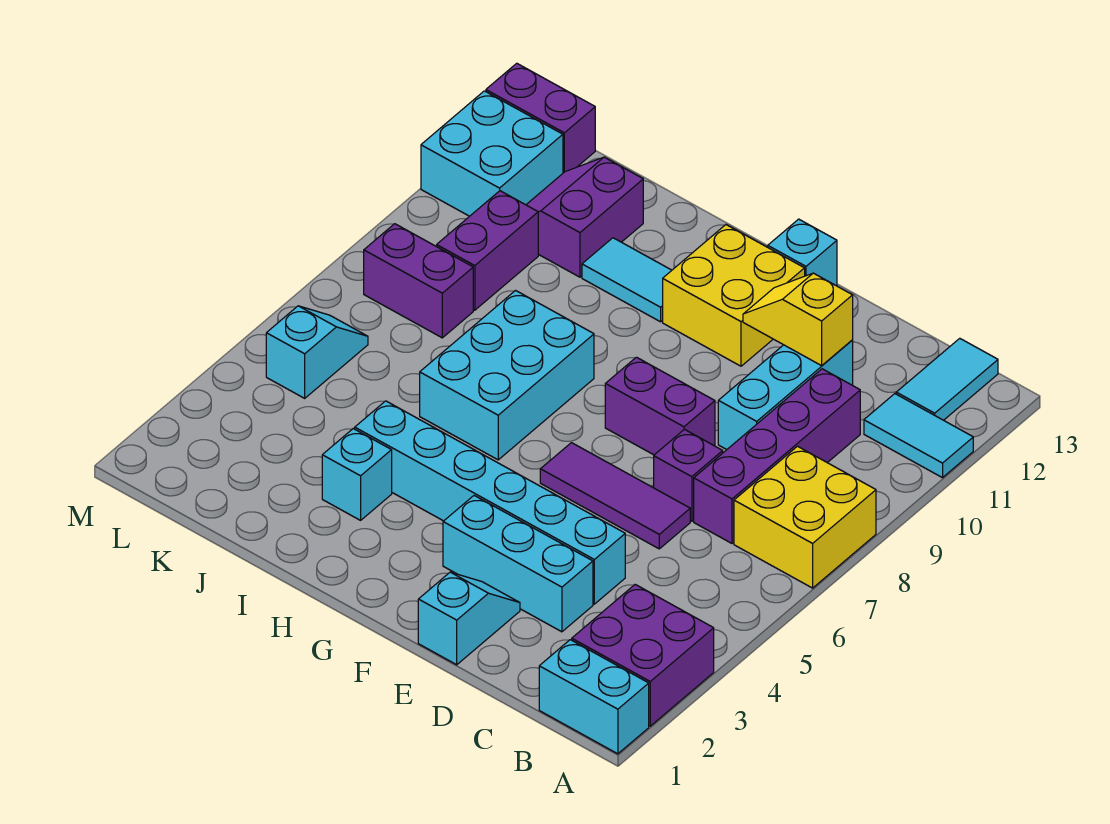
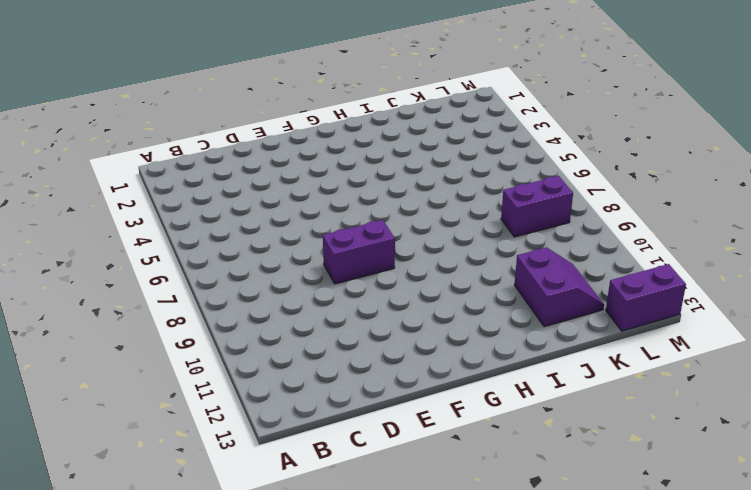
none -> cyan 1x2 brick [539,640,649,754]
none -> purple 2x2 brick [572,585,714,726]
none -> yellow 2x2 brick [734,446,876,588]

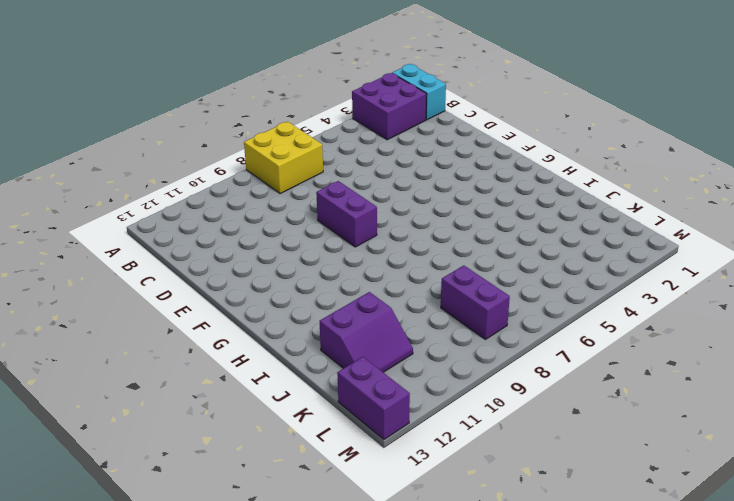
none -> cyan 1x2 tile [864,394,973,478]
none -> cyan 1x2 tile [896,338,998,420]
none -> purple 1x4 brick [694,369,860,543]

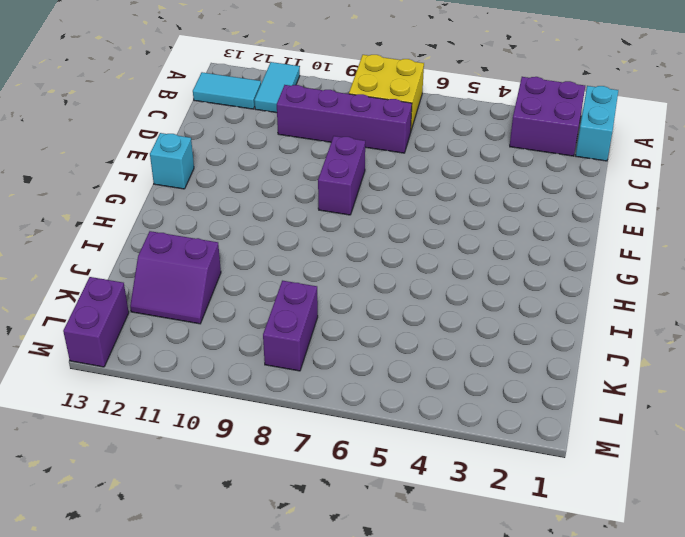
none -> cyan 1x3 brick [443,496,593,632]
none -> cyan 1x6 brick [355,401,625,604]
none -> purple 1x3 tile [540,443,690,549]

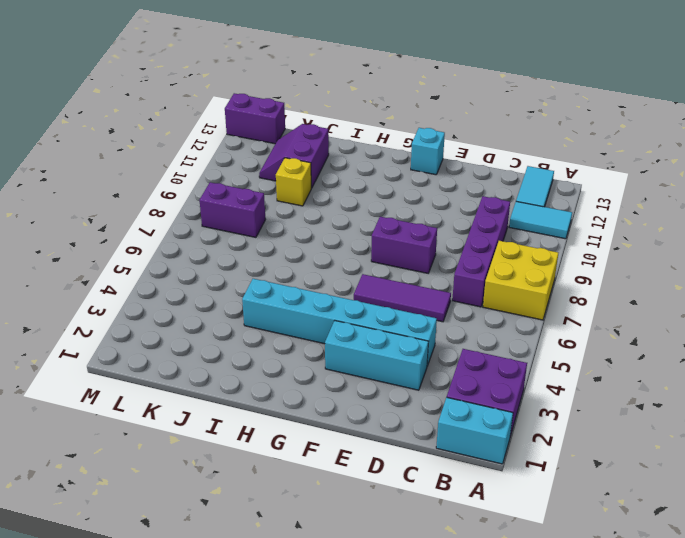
yellow 1x1 brick [276,158,311,206] -> none
none -> purple 1x1 brick [654,430,723,521]
none -> cyan 1x3 brick [718,340,853,450]
none -> cyan 1x2 slope [418,572,520,665]

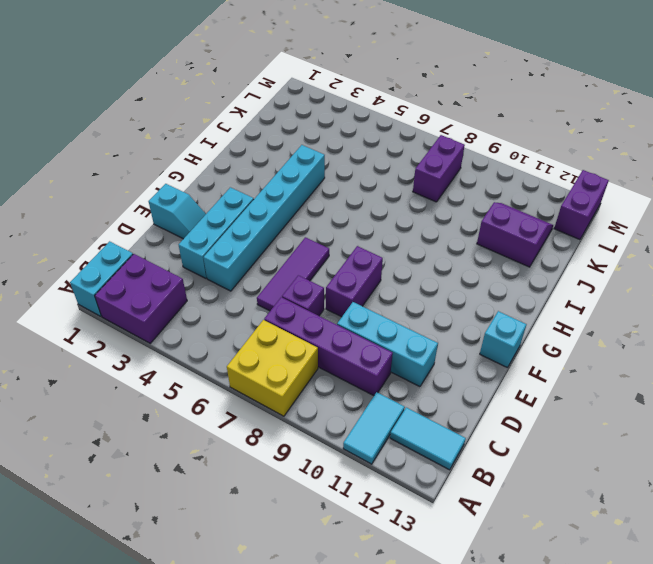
none -> yellow 2x2 brick [663,225,805,366]
none -> cyan 2x3 brick [420,291,594,460]
none -> cyan 1x2 tile [582,238,672,322]

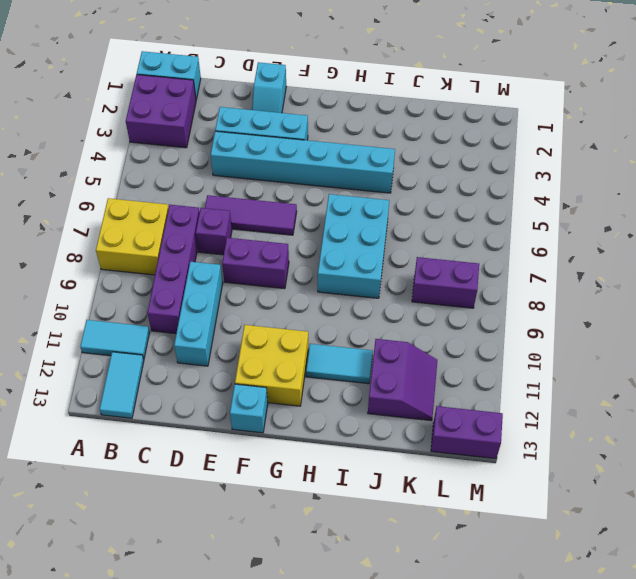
none -> cyan 1x1 brick [322,429,392,520]
none -> purple 1x2 brick [437,191,538,310]
none -> cyan 1x2 slope [266,306,368,398]

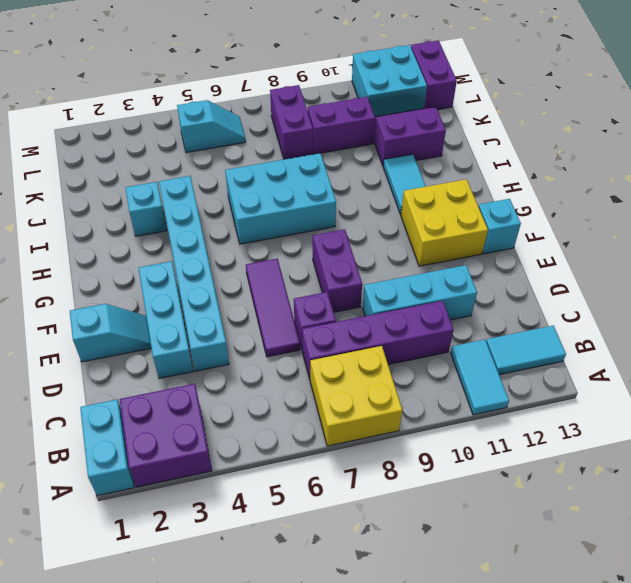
none -> yellow 1x2 slope [743,273,853,366]

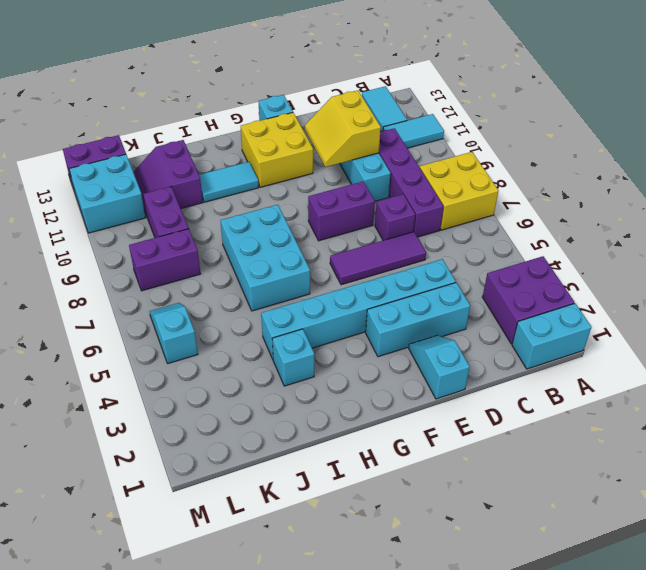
yellow 2x2 slope [305,90,381,167] -> yellow 1x2 slope [743,273,853,366]

